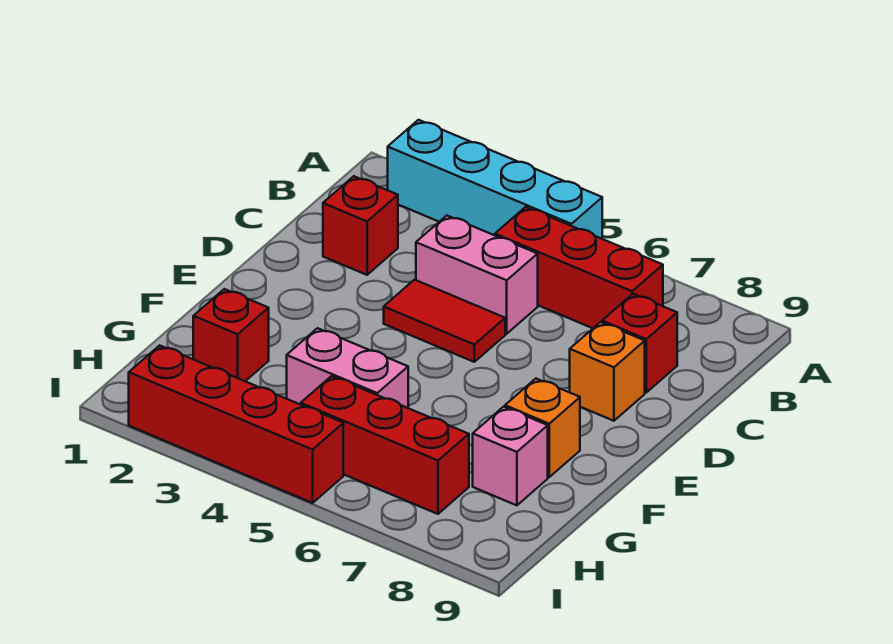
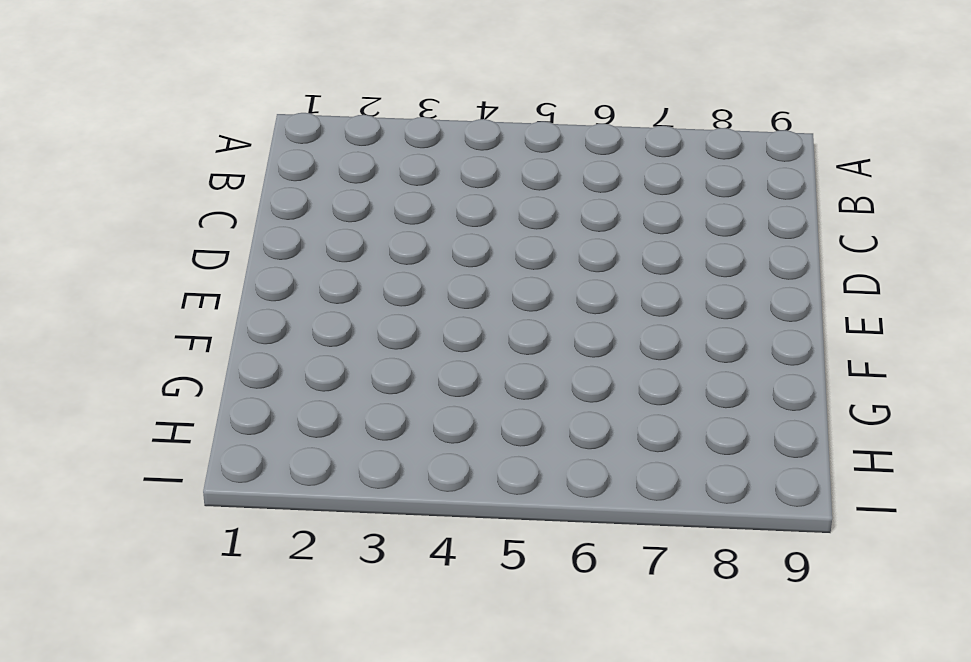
none -> cyan 1x4 brick [388,120,602,239]
none -> red 1x3 brick [495,207,663,328]
none -> red 1x1 brick [323,176,398,275]

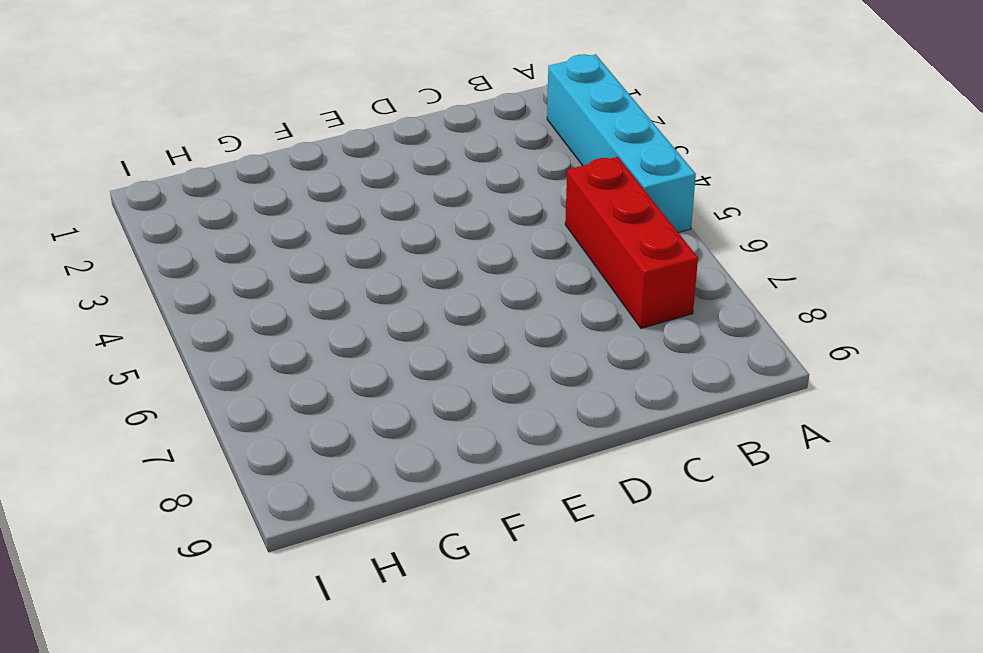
none -> red 1x1 brick [323,176,398,275]
none -> pink 1x2 brick [416,216,538,334]
none -> red 1x1 brick [602,294,677,392]

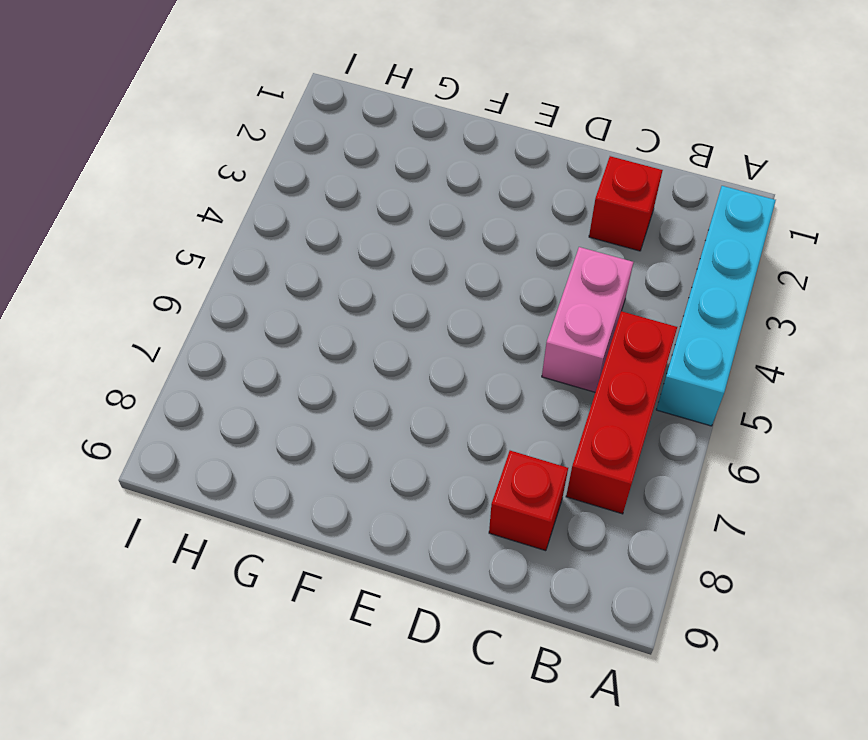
none -> red 1x2 tile [384,280,505,362]
none -> orange 1x1 brick [570,322,645,421]
none -> orange 1x1 brick [505,379,580,477]

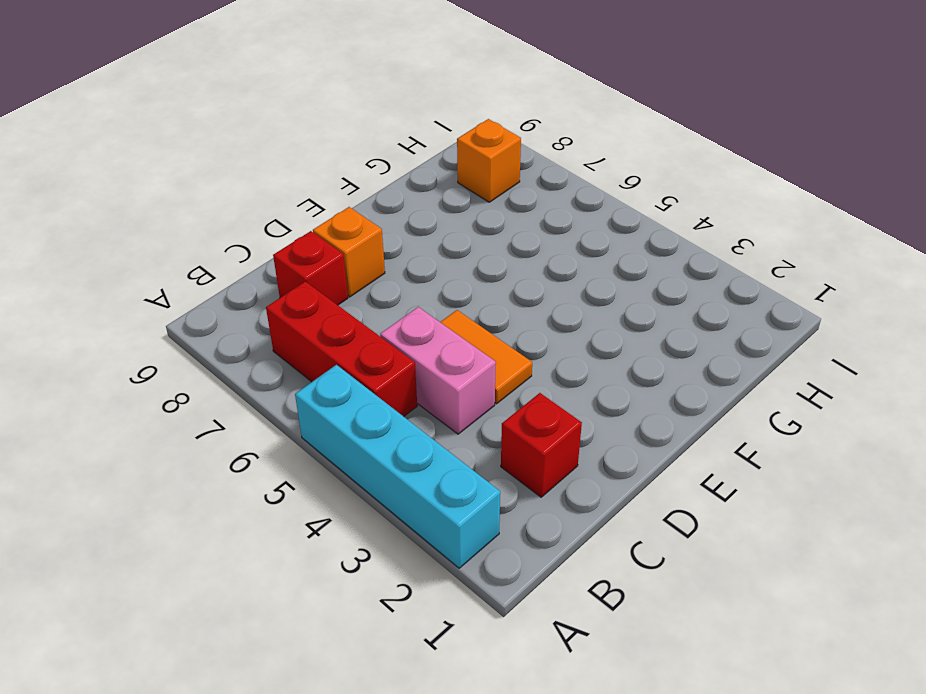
orange 1x2 tile [440,310,532,404] -> red 1x2 tile [384,280,505,362]
orange 1x1 brick [457,119,521,202] -> orange 1x1 brick moved to [505,379,580,477]
none -> red 1x1 brick [193,289,269,381]
none -> pink 1x2 brick [287,328,408,408]
none -> pink 1x1 brick [473,407,548,505]

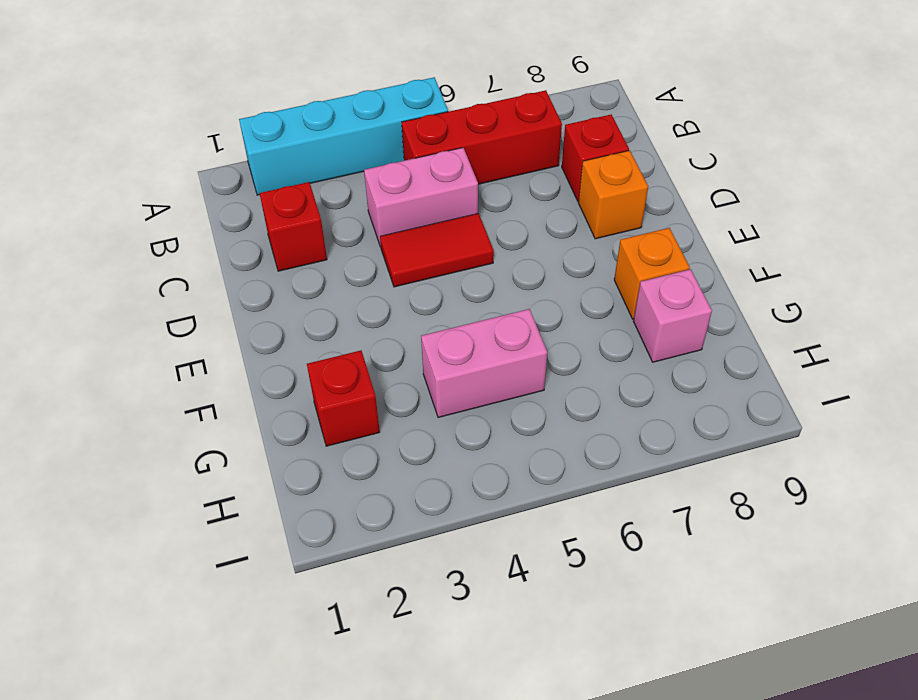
none -> red 1x3 brick [301,376,469,514]
none -> red 1x4 brick [129,345,343,503]

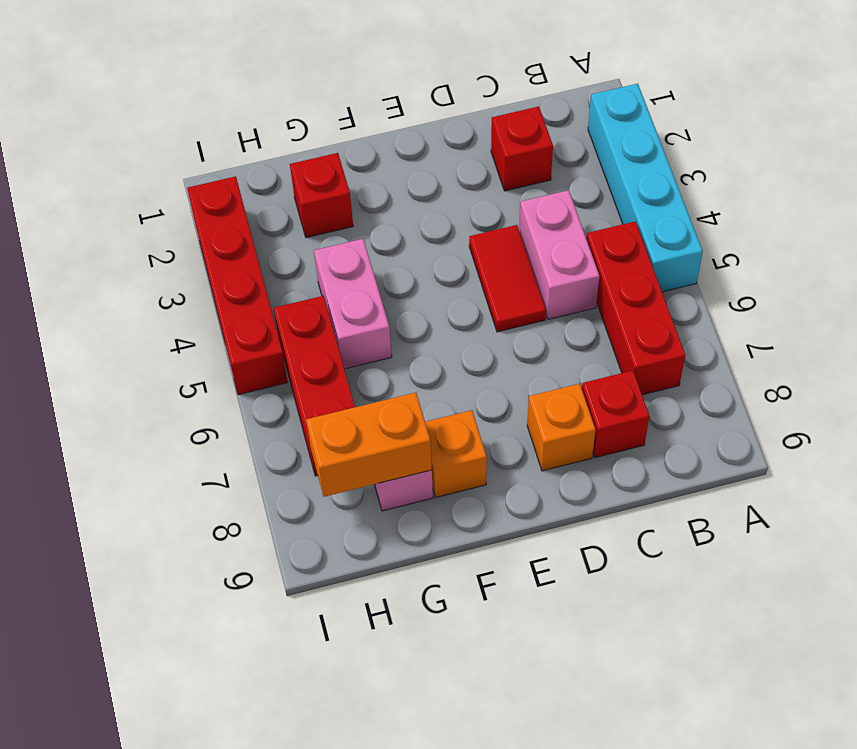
orange 1x2 brick [306,393,432,497] -> none

